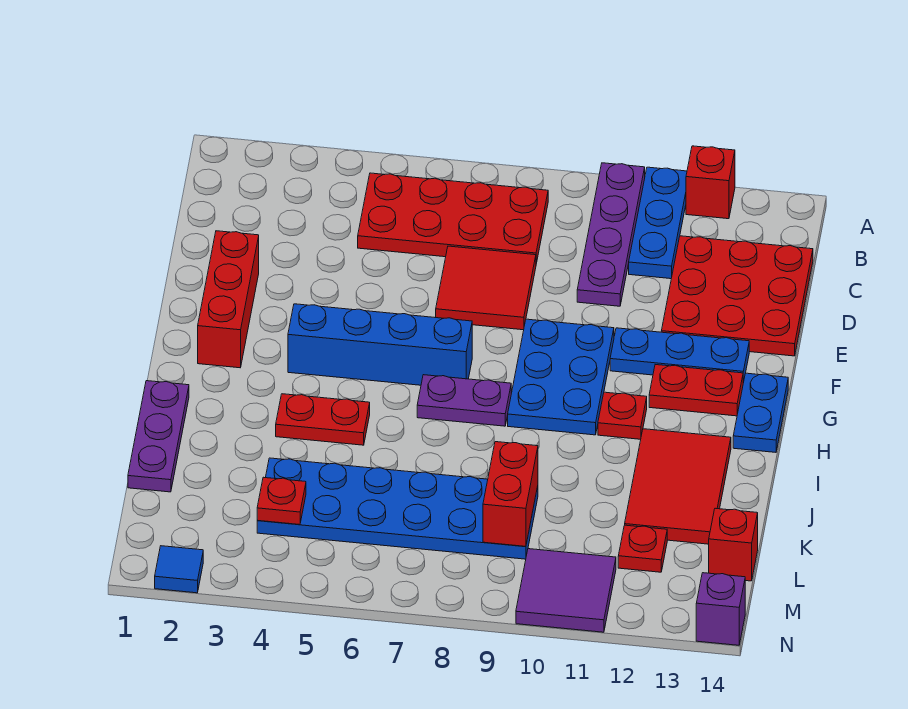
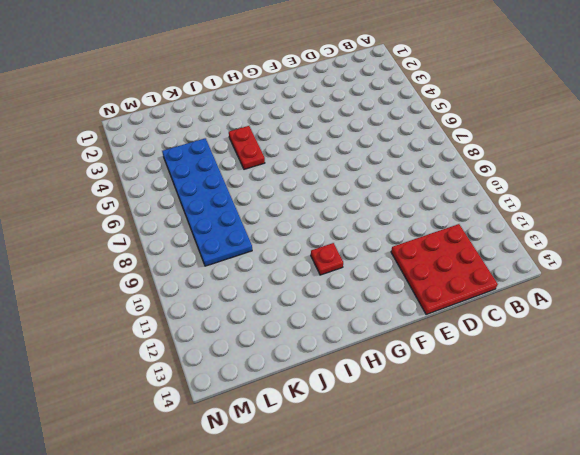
none -> purple 1x4 plate [577,163,645,306]
none -> blue 1x3 plate [629,167,687,279]
none -> red 1x1 brick [686,146,735,219]

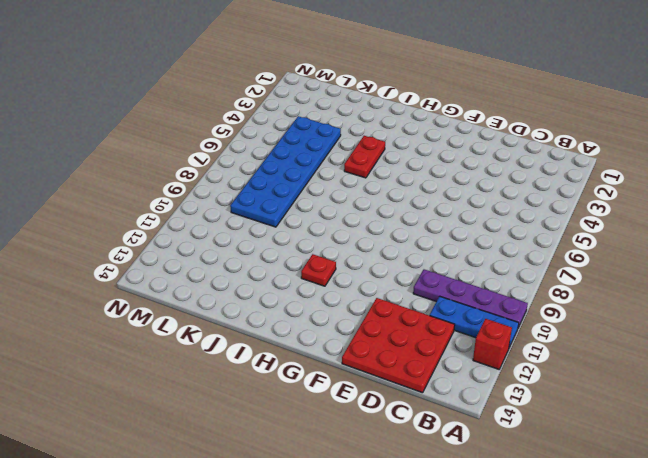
none -> red 2x4 plate [358,173,548,263]
none -> red 2x2 tile [436,246,536,330]
none -> red 1x3 brick [198,231,259,368]

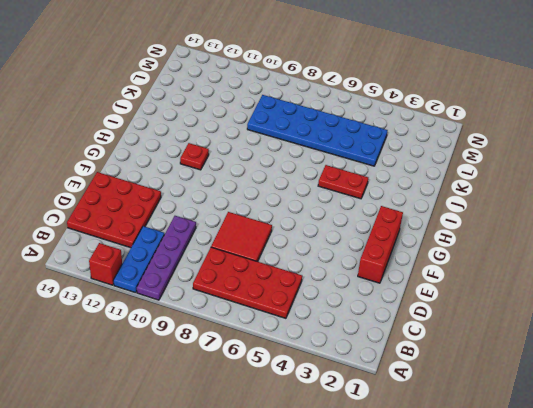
none -> blue 2x3 plate [508,319,614,435]
none -> blue 1x3 plate [610,328,749,383]
none -> blue 1x4 brick [288,304,472,385]

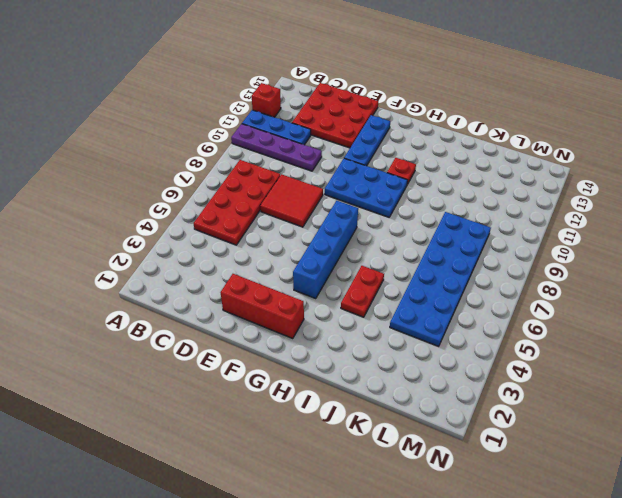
none -> red 1x2 plate [649,365,743,416]
none -> blue 1x2 plate [733,373,788,452]
none -> purple 1x2 plate [417,375,511,426]

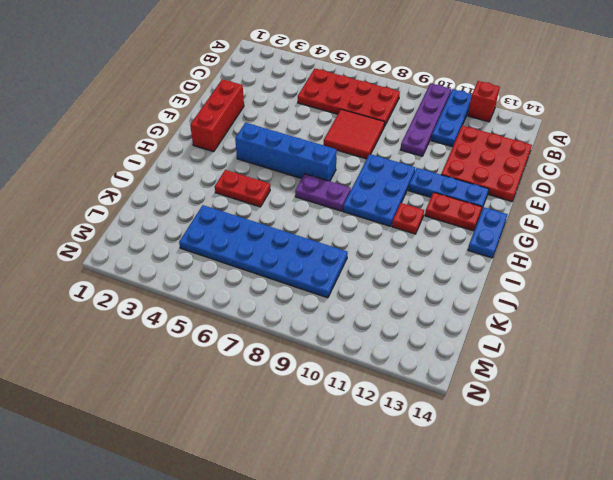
none -> purple 1x3 plate [128,381,189,492]
none -> red 2x3 tile [625,429,731,544]
none -> red 1x1 plate [618,525,667,572]

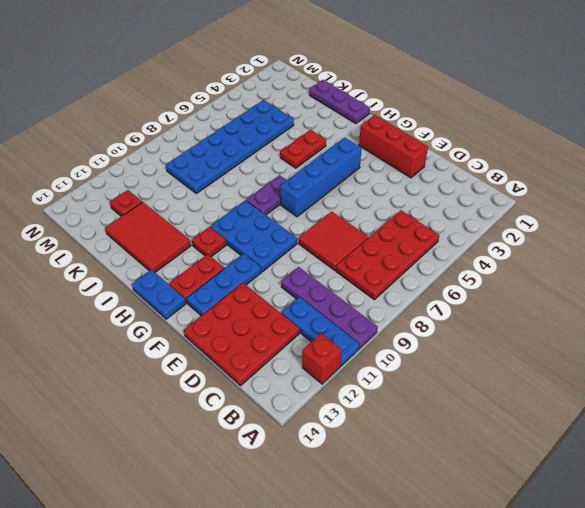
none -> red 1x1 brick [709,508,758,581]
none -> purple 2x2 tile [516,549,616,632]
none -> blue 1x1 tile [155,546,203,593]

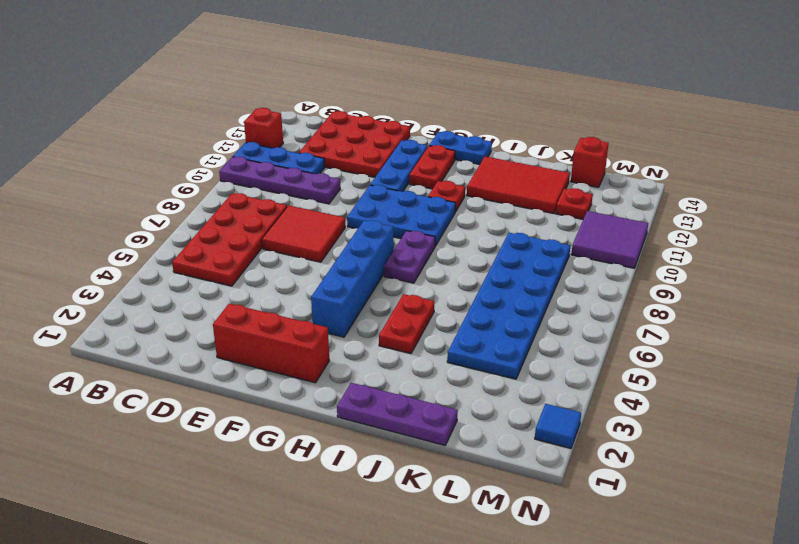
none -> purple 1x1 brick [696,573,745,645]
none -> red 1x2 brick [483,442,538,546]
none -> red 1x1 plate [257,477,306,525]

